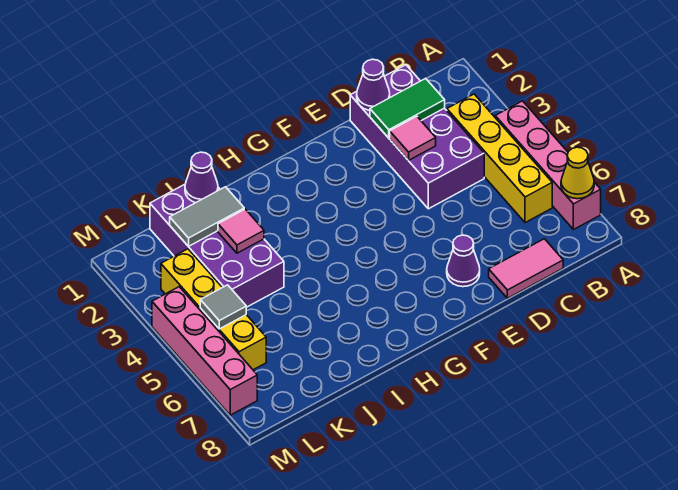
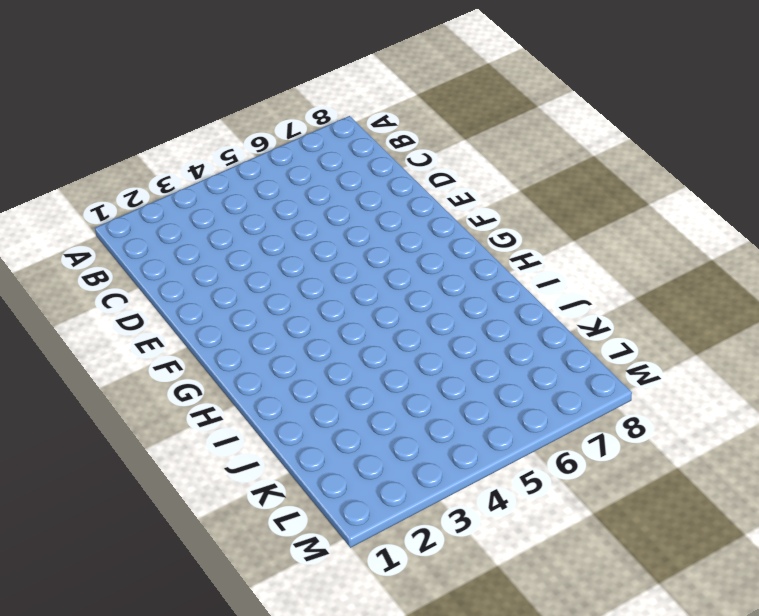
none -> pink 1x4 brick [495,101,601,230]
none -> yellow 1x4 brick [447,94,552,223]
none -> purple 2x4 brick [350,65,484,209]

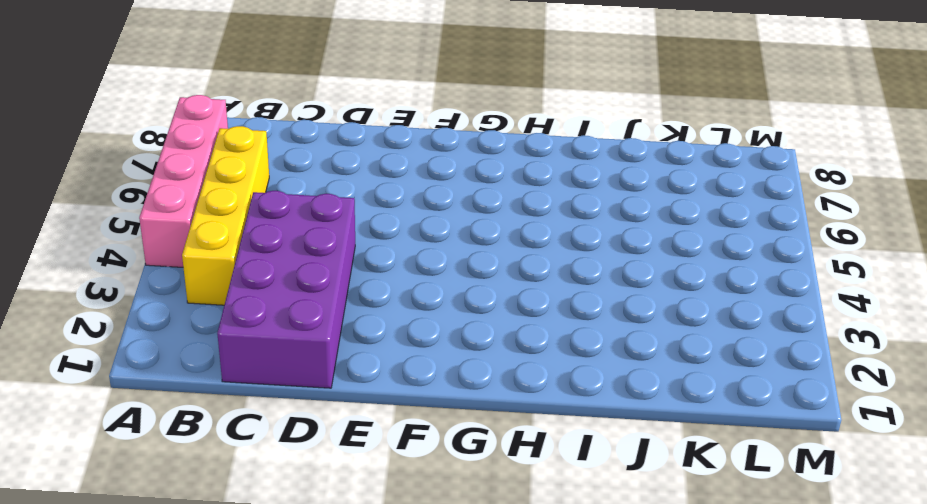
none -> pink 1x2 tile [489,239,563,298]
none -> purple 1x1 cone [447,235,480,287]
none -> purple 2x4 brick [150,184,284,307]

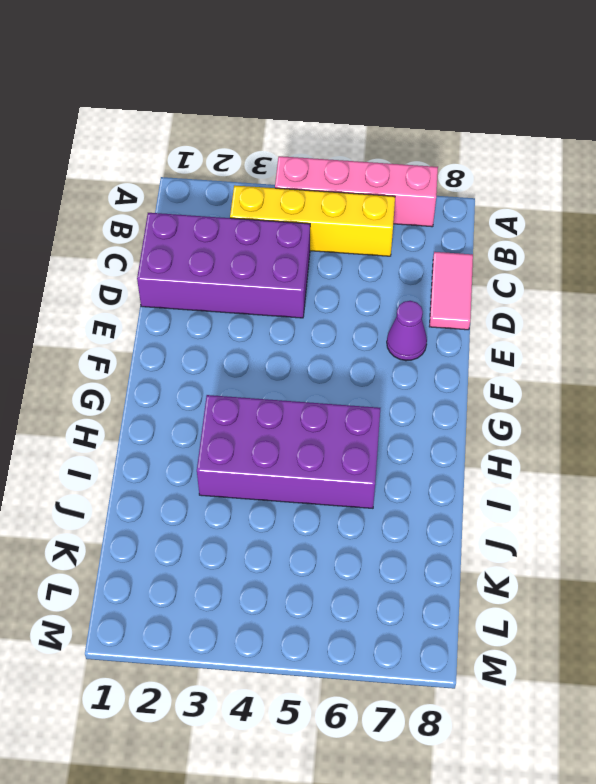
purple 2x4 brick [197,395,380,508] -> purple 2x4 brick moved to [150,184,284,307]
none -> yellow 1x4 brick [161,249,266,370]
none -> pink 1x4 brick [152,287,257,415]
none -> yellow 1x1 cone [561,147,594,199]

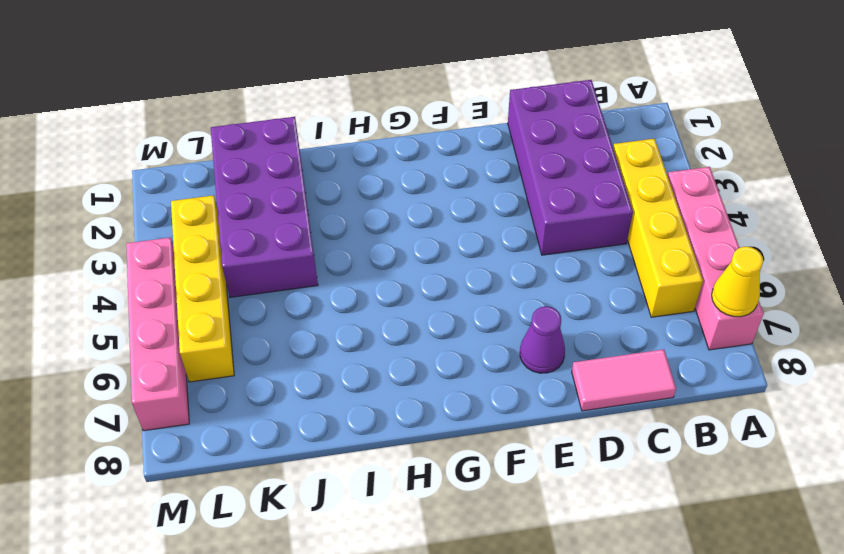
none -> green 1x2 tile [370,78,445,138]
none -> purple 1x1 cone [357,59,390,110]
none -> pink 1x1 tile [390,116,436,161]

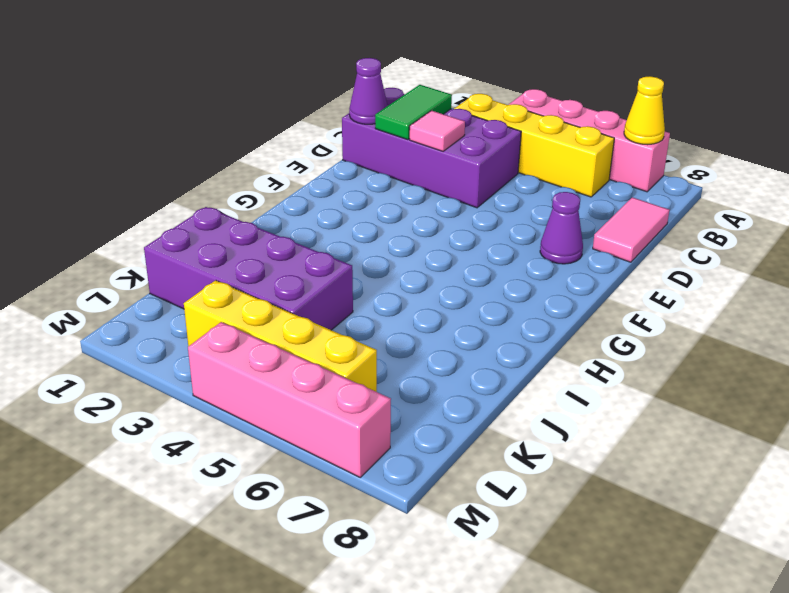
none -> purple 1x1 cone [185,152,218,203]
none -> grey 1x2 tile [170,187,244,247]
none -> pink 1x1 tile [218,209,264,253]

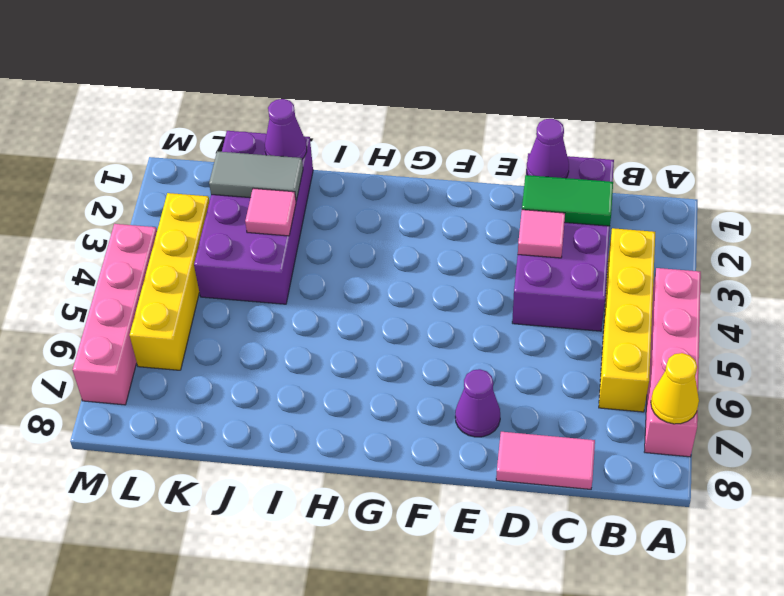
none -> grey 1x1 tile [200,285,246,329]

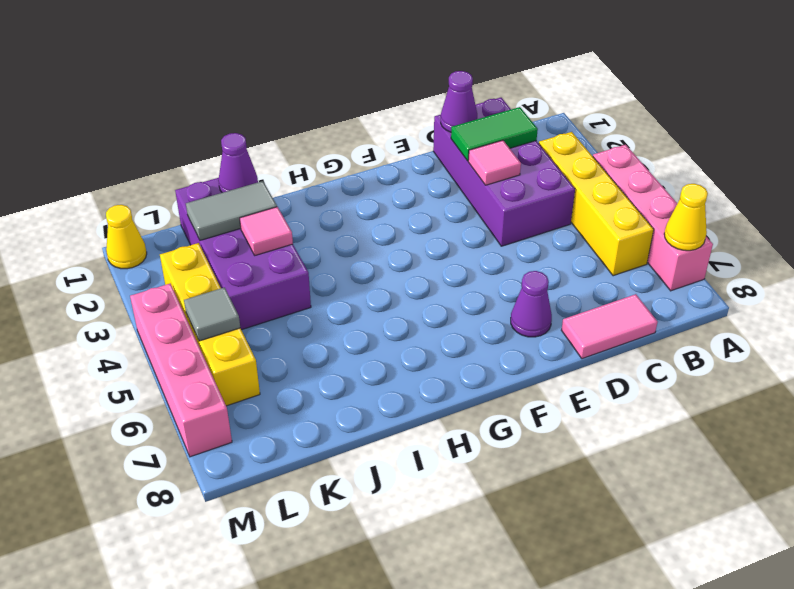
yellow 1x1 cone [106,205,147,269] -> none

